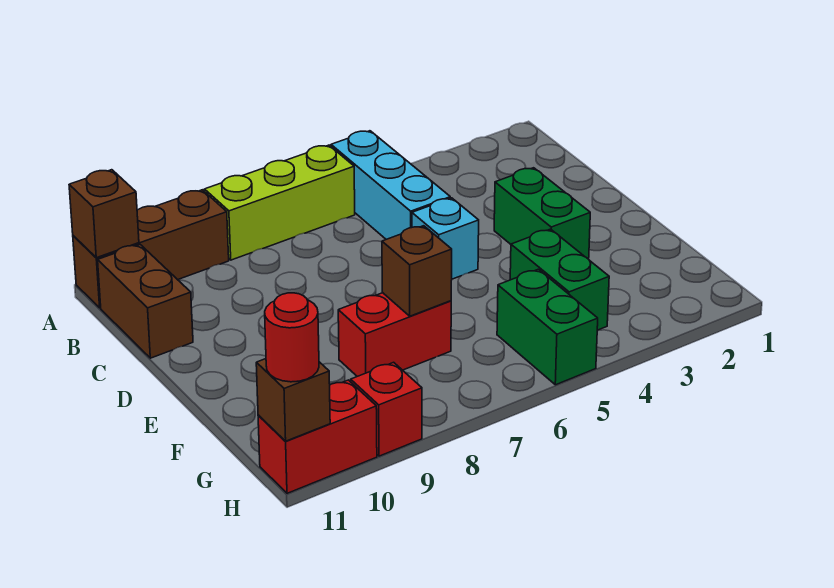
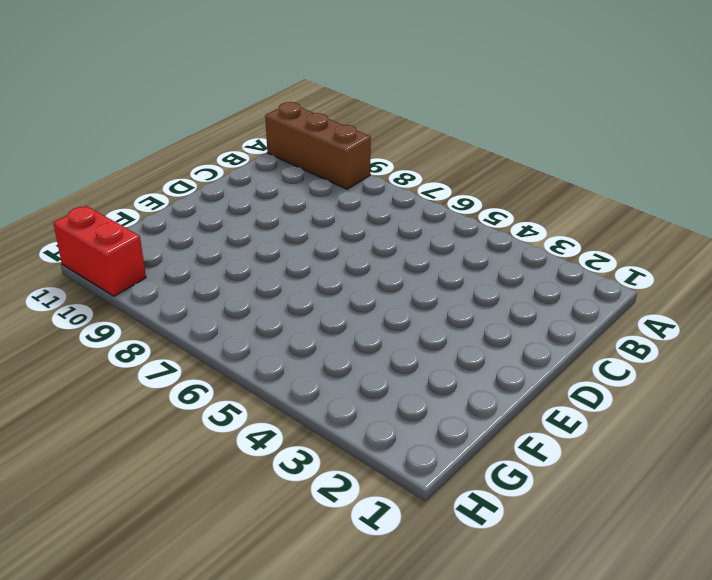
none -> cyan 1x3 brick [331,131,450,239]
none -> lime 1x3 brick [204,145,355,260]
none -> brown 1x2 brick [98,245,193,358]

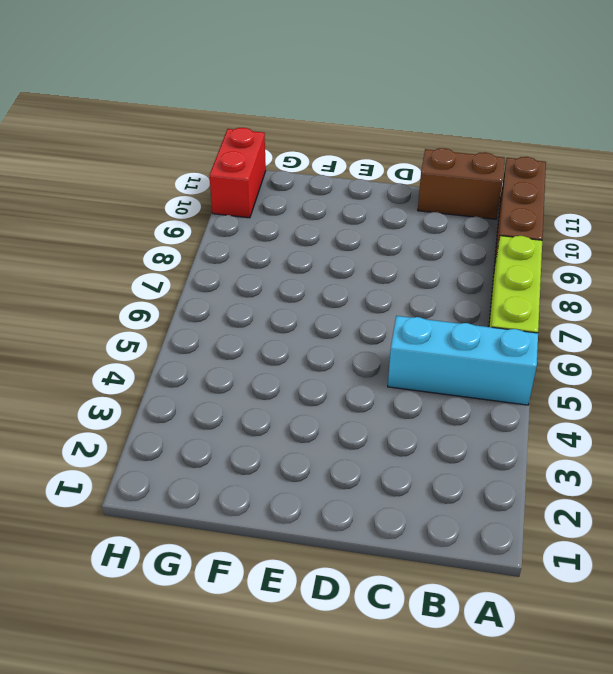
none -> green 1x2 brick [494,168,590,259]
none -> cyan 1x1 brick [412,198,479,279]
none -> green 1x2 brick [510,229,609,330]

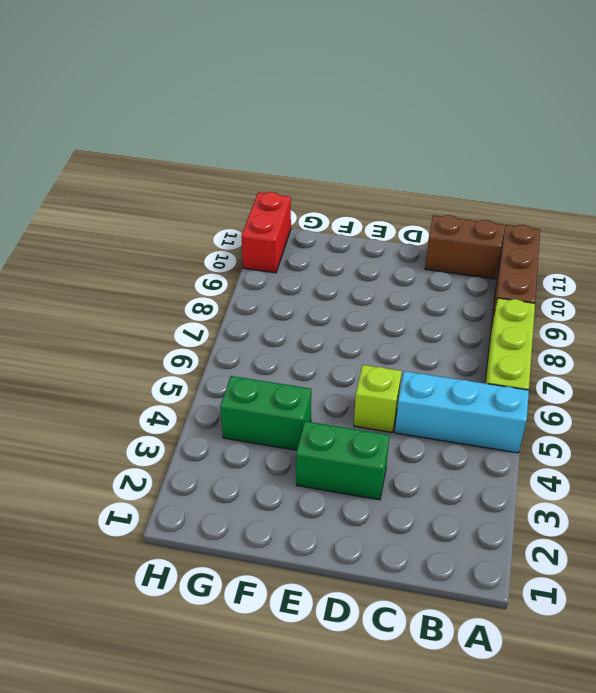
lime 1x1 brick [354,365,402,433] -> cyan 1x1 brick [412,198,479,279]
none -> red 1x2 brick [338,293,451,376]
none -> green 1x2 brick [497,269,598,385]
none -> red 1x1 brick [351,362,422,456]

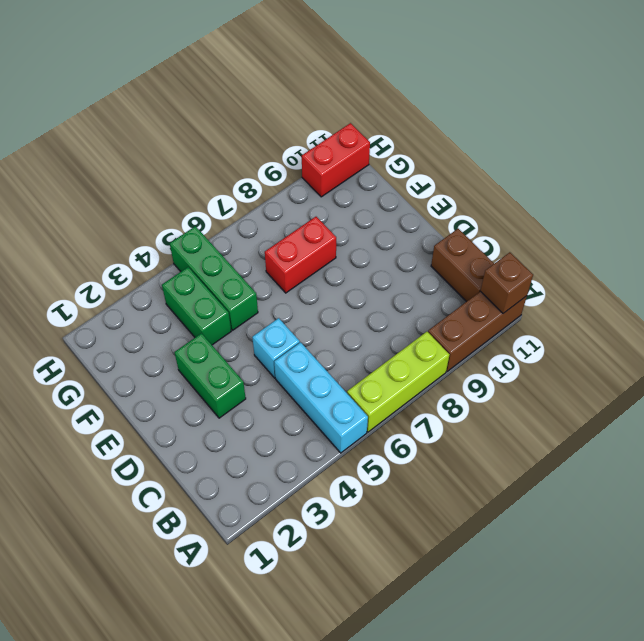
green 1x3 brick [170,226,258,330] -> green 1x2 brick [497,269,598,385]
none -> red 1x1 brick [351,362,422,456]
none -> brown 1x1 brick [382,226,452,316]
none -> brown 1x1 brick [256,359,330,441]

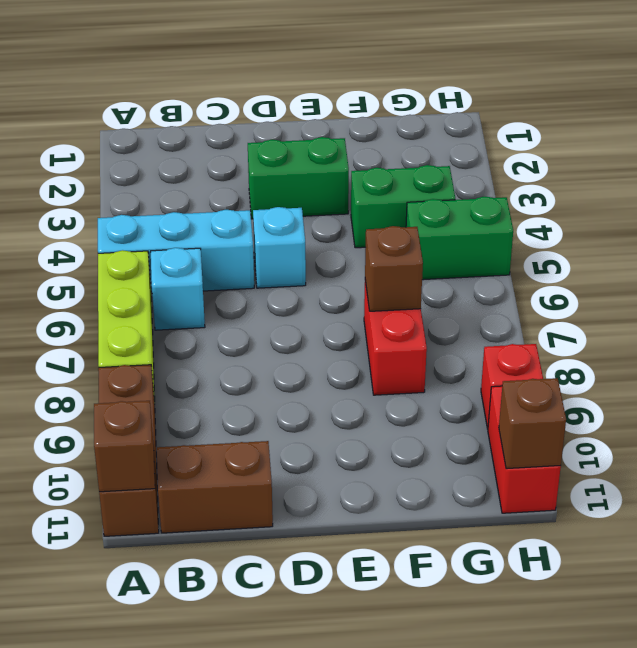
cyan 1x1 brick [151,248,205,330] -> none
none -> red 1x1 round brick [265,293,319,382]

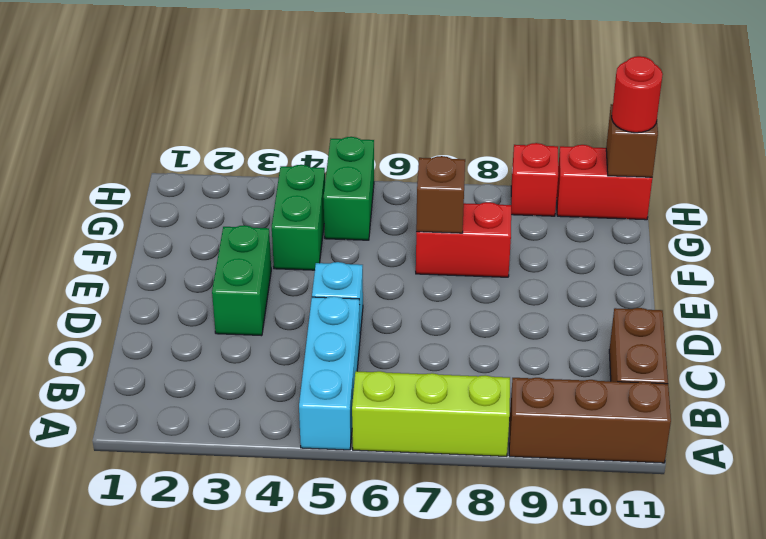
none -> brown 1x1 brick [69,170,139,258]

